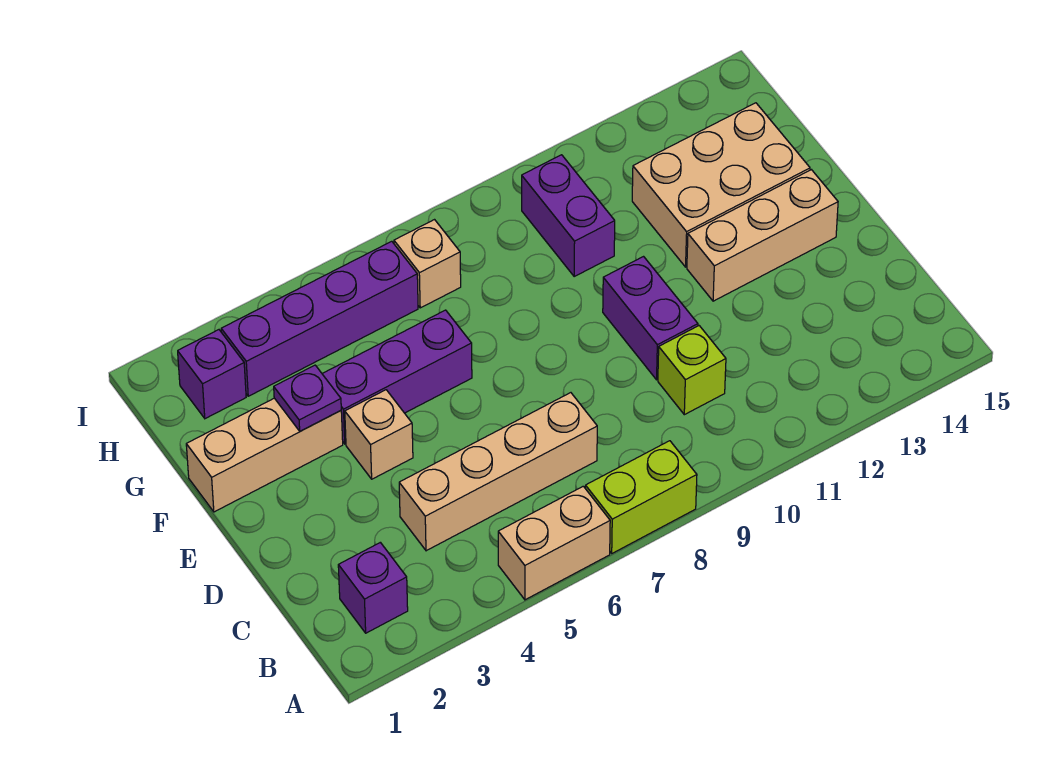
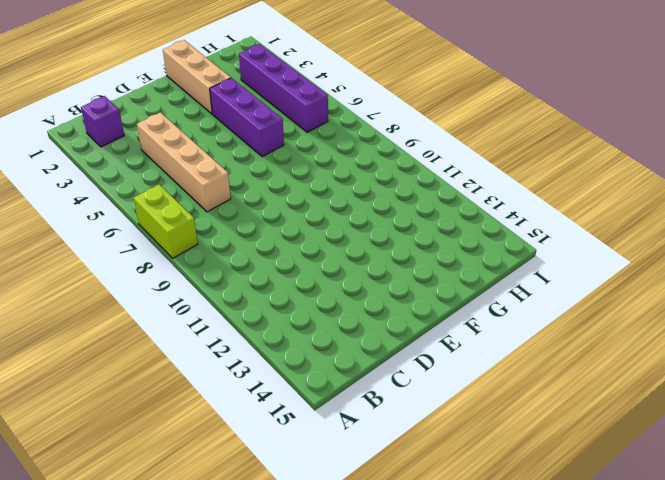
none -> tan 1x2 brick [498,486,610,600]
none -> lime 1x1 brick [658,326,726,415]
none -> purple 1x2 brick [603,257,698,380]

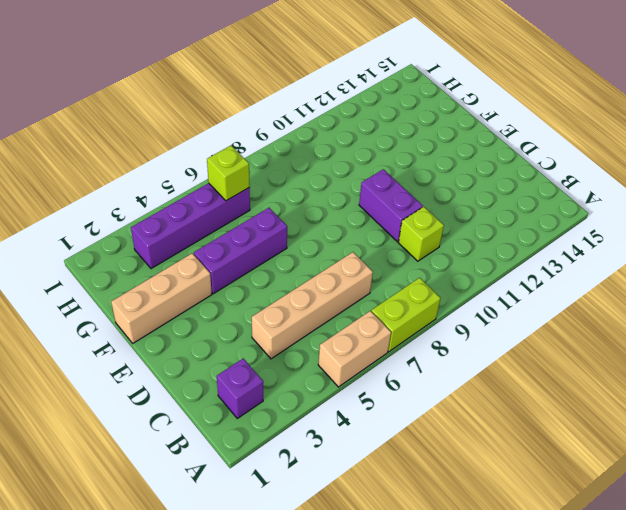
lime 1x1 brick [207,146,250,201] -> none
none -> tan 1x1 brick [345,390,413,479]
none -> tan 1x3 brick [687,170,838,301]
none -> tan 2x3 brick [632,103,810,267]

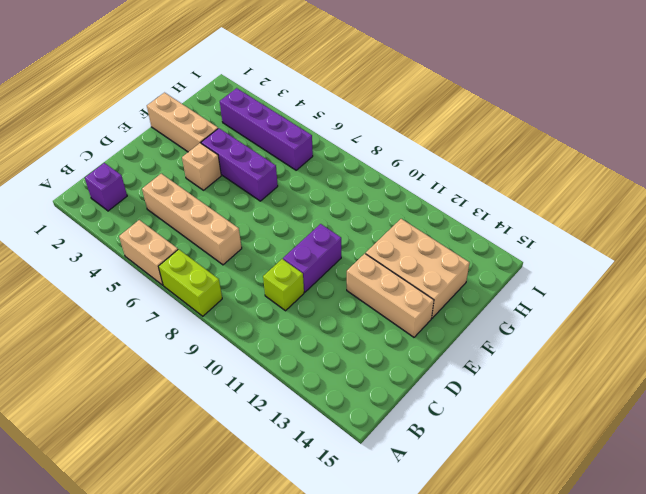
none -> purple 1x2 brick [522,155,615,276]
none -> purple 1x1 brick [178,330,246,419]
none -> tan 1x1 brick [394,220,461,308]

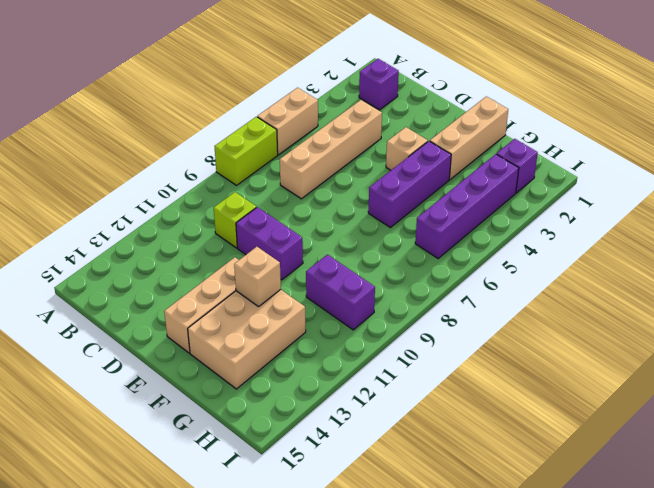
tan 1x1 brick [234,247,281,307] -> tan 1x1 brick moved to [394,220,461,308]
none -> purple 1x1 plate [274,365,341,431]

